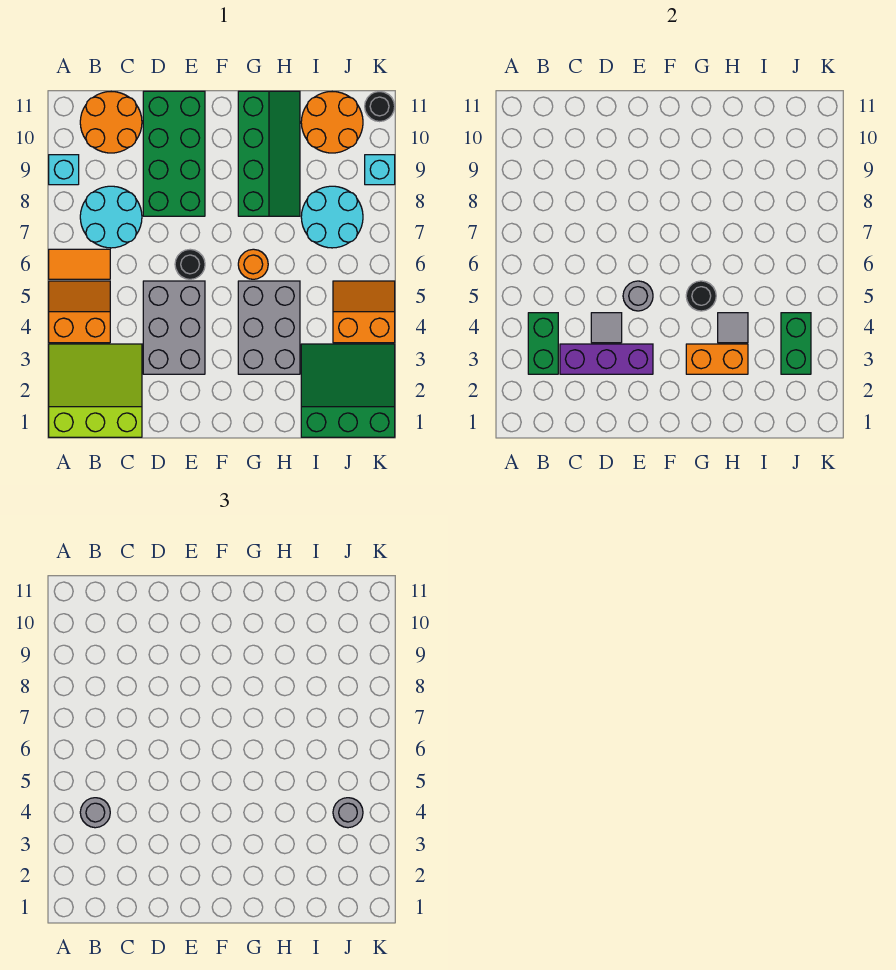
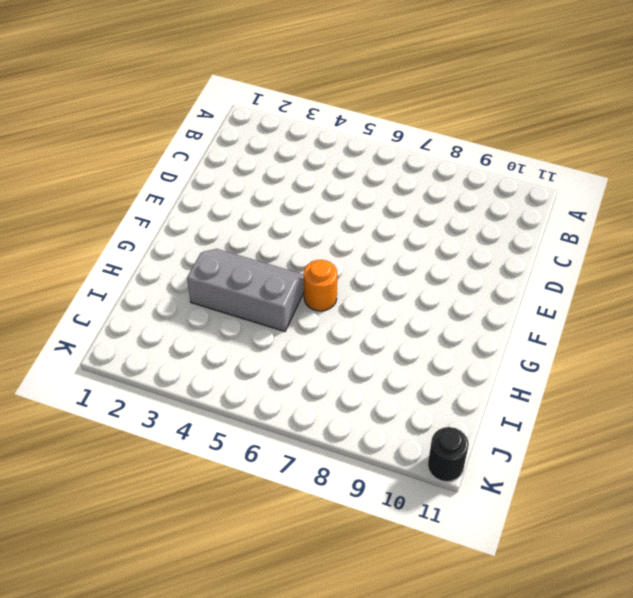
grey 2x3 slope [187,249,304,331] -> grey 2x3 brick [238,281,300,374]
none -> lime 3x3 slope [49,344,142,437]
none -> orange 2x2 slope [49,281,110,343]
none -> orange 1x2 tile [49,249,110,279]

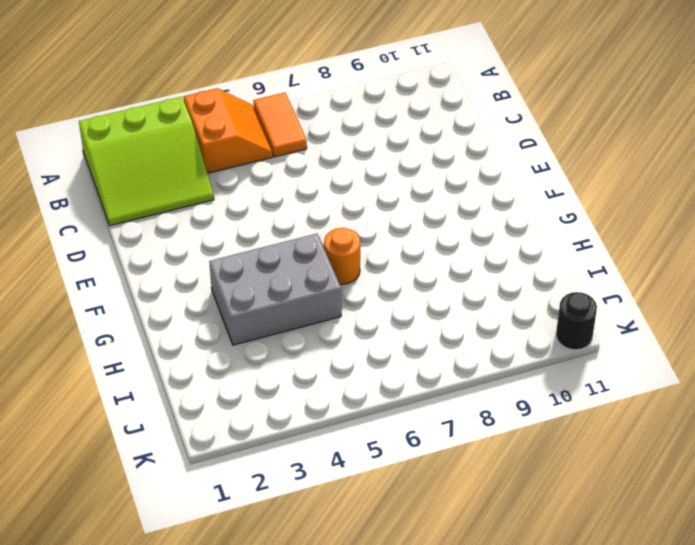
lime 3x3 slope [79,97,214,226] -> lime 3x3 slope turned to [49,344,142,437]
none -> cyan 1x1 brick [49,155,79,185]
none -> cyan 2x2 round brick [80,186,142,248]
none -> orange 2x2 round brick [80,92,142,153]

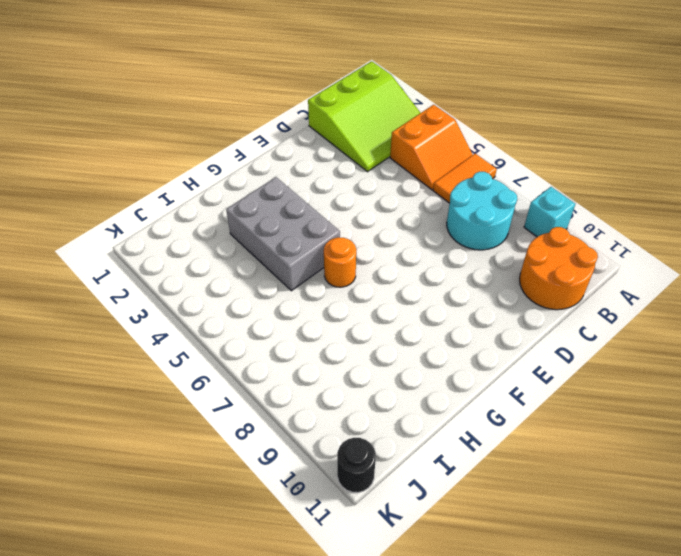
none -> grey 2x3 brick [143,281,205,374]
none -> green 2x4 brick [143,91,205,216]
none -> black 1x1 round brick [175,249,205,279]

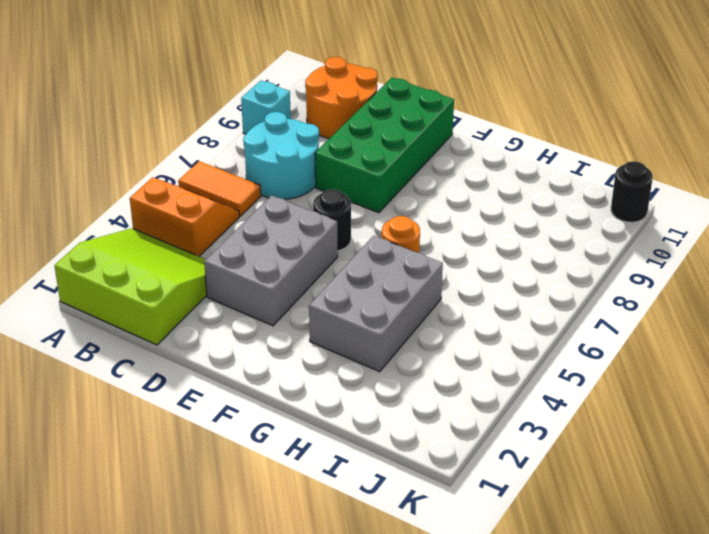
none -> green 2x4 slope [238,91,300,216]
none -> green 3x3 slope [301,344,395,437]
none -> cyan 2x2 round brick [301,186,363,248]

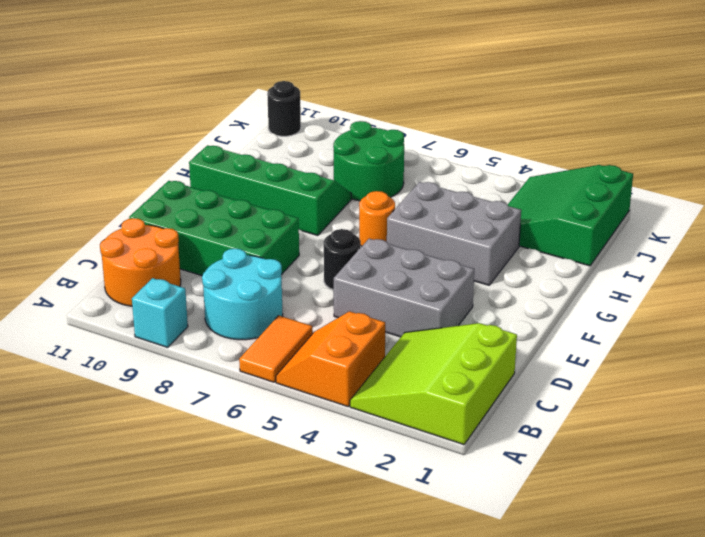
green 2x2 round brick [333,121,404,201] -> cyan 2x2 round brick [301,186,363,248]
none -> orange 2x2 round brick [301,92,363,153]
none -> orange 2x2 slope [333,281,395,343]
none -> cyan 1x1 brick [365,155,395,185]

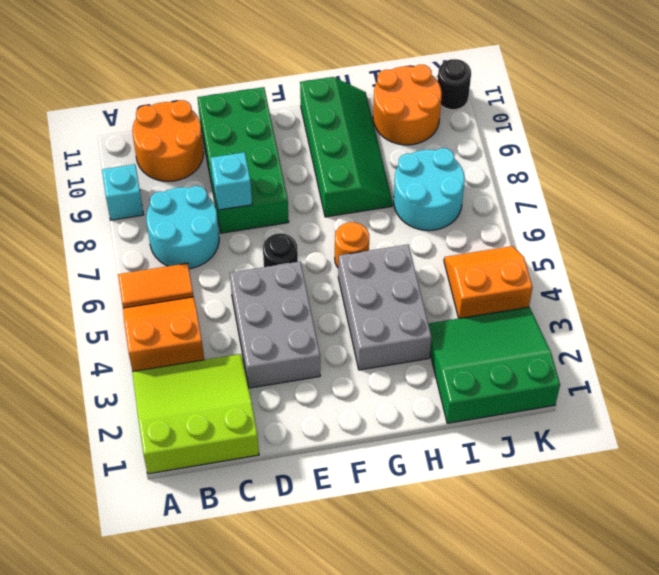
cyan 1x1 brick [211,152,252,210] -> cyan 1x1 brick moved to [365,155,395,185]
none -> green 1x2 brick [528,313,558,374]
none -> purple 1x3 brick [560,344,653,374]
none -> grey 1x1 tile [591,313,622,343]

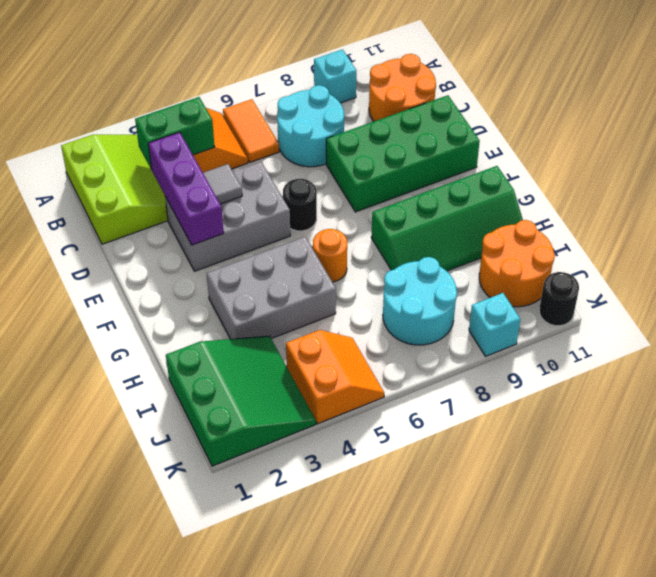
none -> grey 1x1 round brick [623,281,653,311]
none -> orange 1x2 brick [686,344,748,374]
none -> black 1x1 round brick [686,281,716,311]

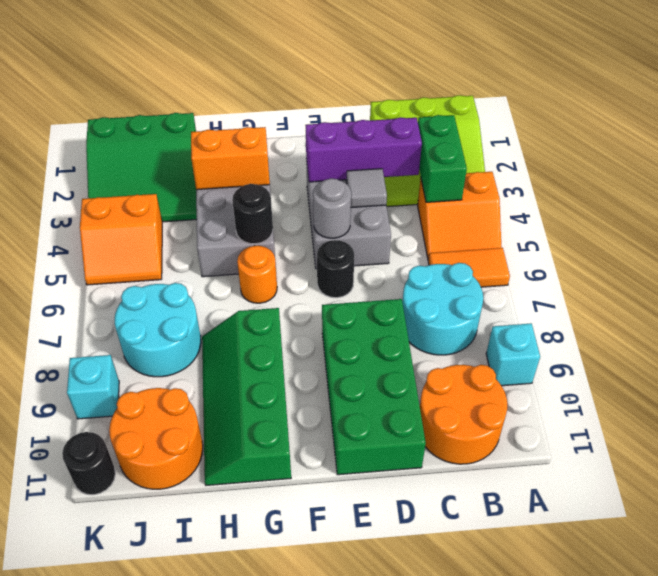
none -> grey 1x1 tile [718,313,748,343]
none -> green 1x2 brick [781,313,811,374]
none -> grey 1x1 round brick [80,798,110,828]

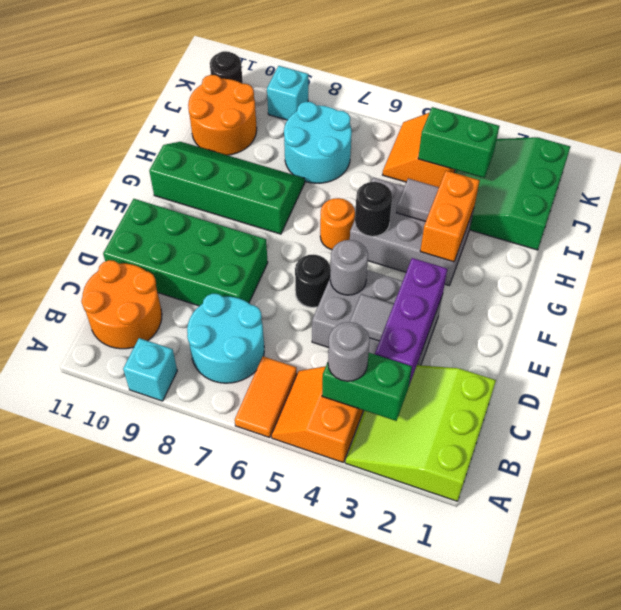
none -> grey 1x1 round brick [333,798,363,828]

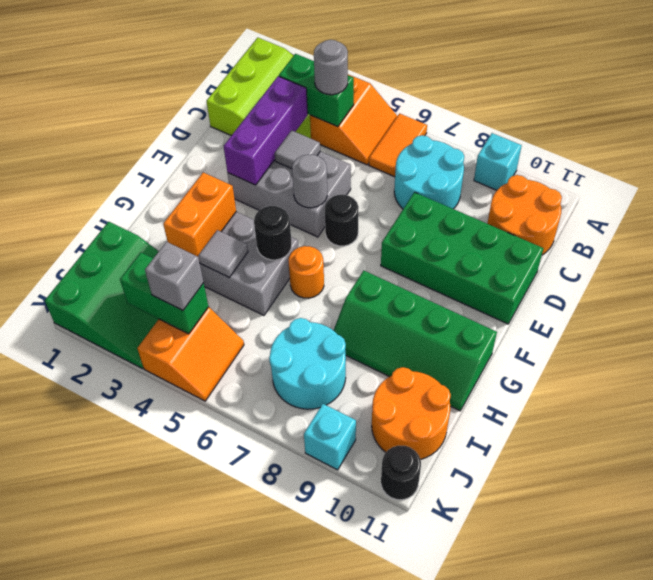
grey 1x1 brick [145,242,204,310] -> grey 1x1 round brick [333,798,363,828]

